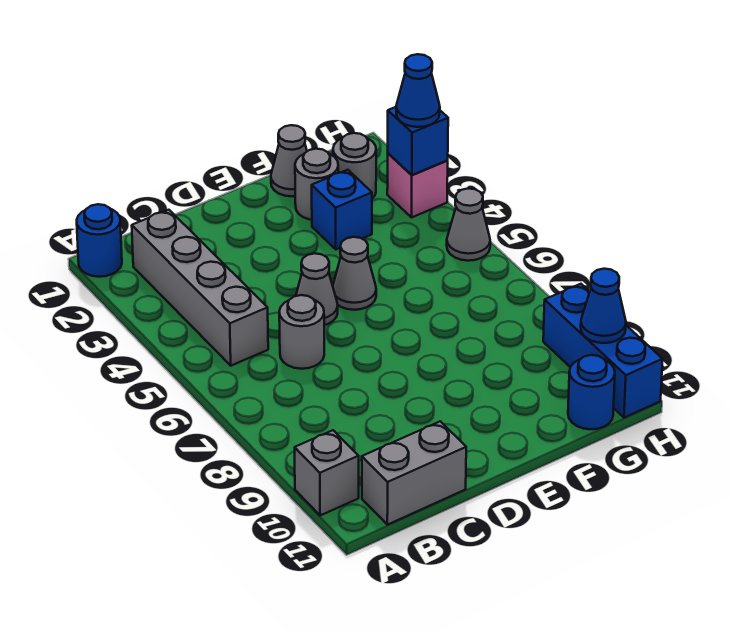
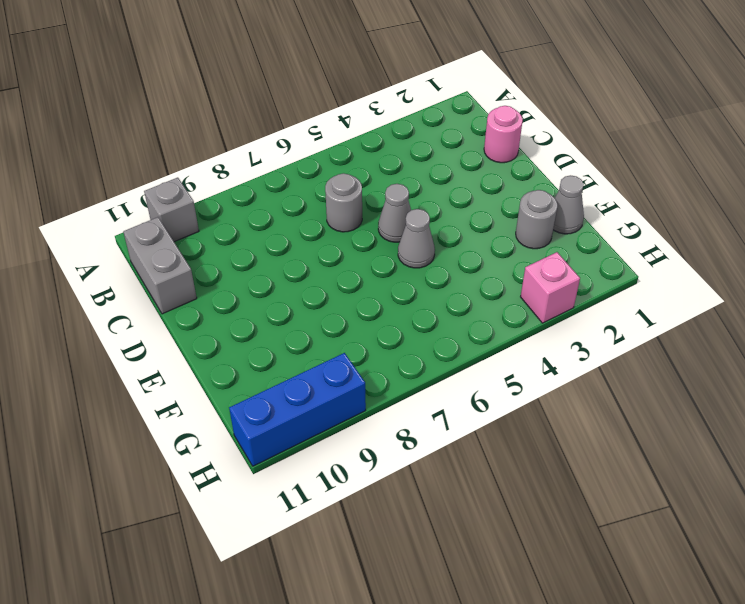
pink 1x1 round brick [484,106,523,163] -> none
none -> blue 1x1 round brick [77,204,122,277]
none -> grey 1x4 brick [132,210,268,366]
none -> blue 1x1 brick [312,170,372,249]

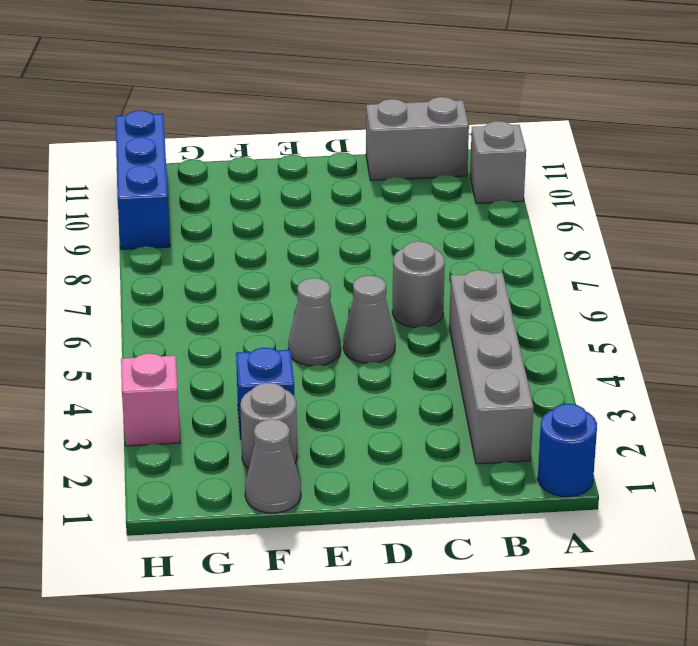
none -> grey 1x1 round brick [333,133,376,198]
none -> blue 1x1 round brick [568,355,615,429]
none -> grey 1x1 cone [447,188,490,261]

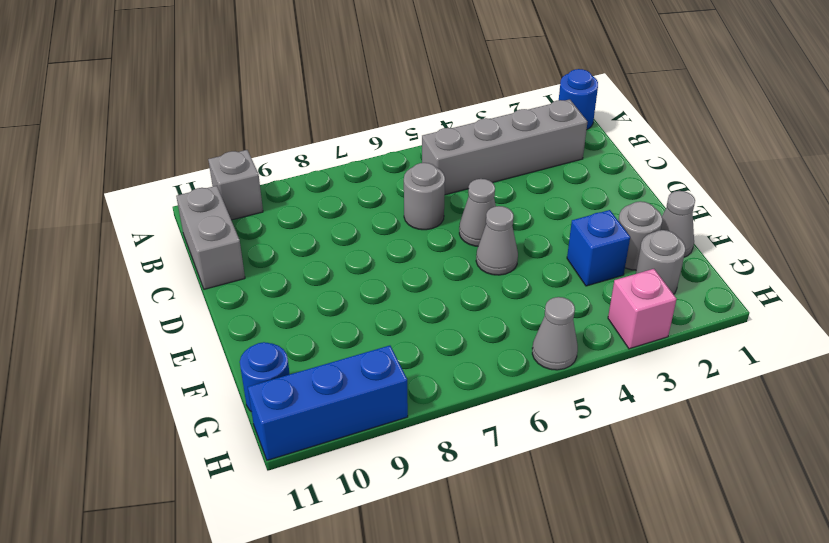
none -> blue 1x1 brick [388,107,448,175]
none -> blue 1x1 cone [581,269,626,343]
none -> blue 1x1 cone [396,54,440,127]

